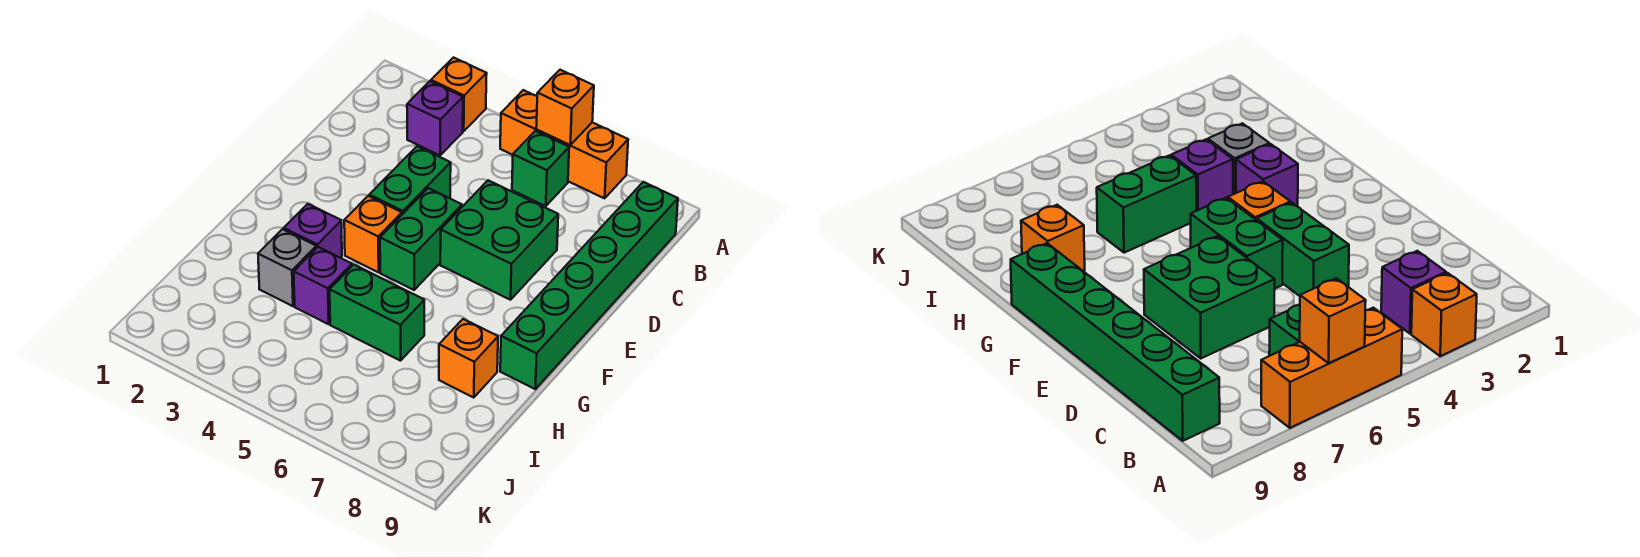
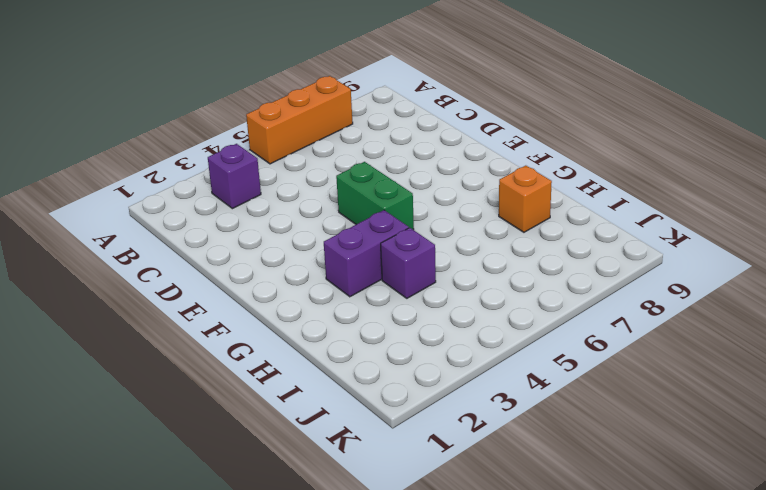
purple 1x2 brick [324,210,409,297] -> purple 1x1 brick [284,204,342,258]
none -> orange 1x1 brick [431,58,487,131]
none -> green 1x1 brick [512,131,569,206]
none -> green 1x6 brick [500,182,678,389]

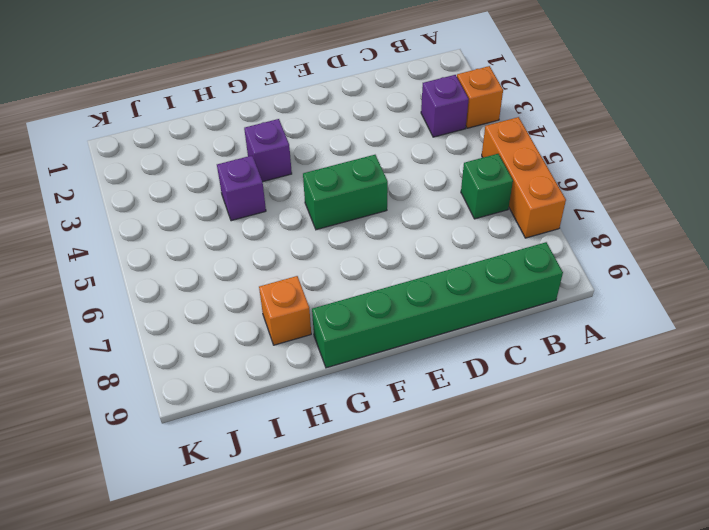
none -> green 1x2 brick [369,146,451,214]
none -> green 2x2 brick [440,180,558,300]
none -> orange 1x1 brick [344,196,402,272]

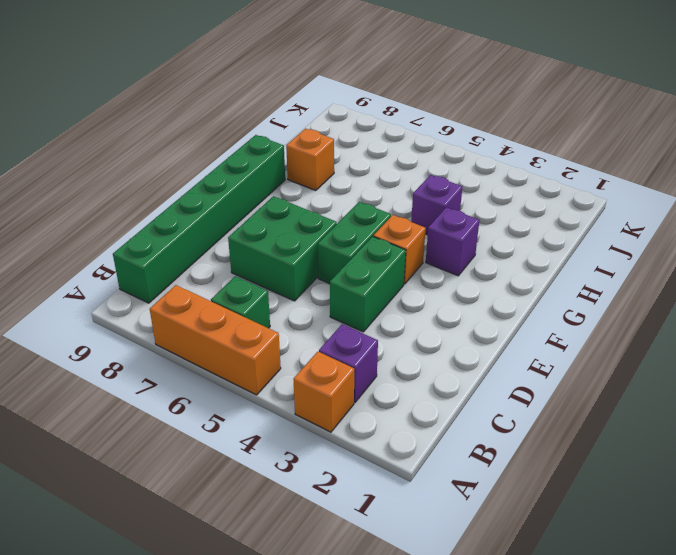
none -> grey 1x1 brick [258,229,316,306]
none -> green 1x2 brick [330,265,424,361]
none -> orange 1x1 brick [536,70,594,145]

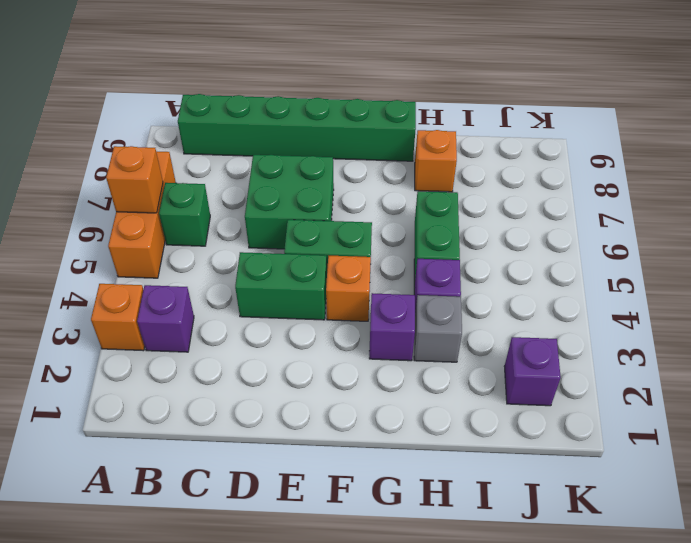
purple 1x1 brick [504,337,561,406] -> none

